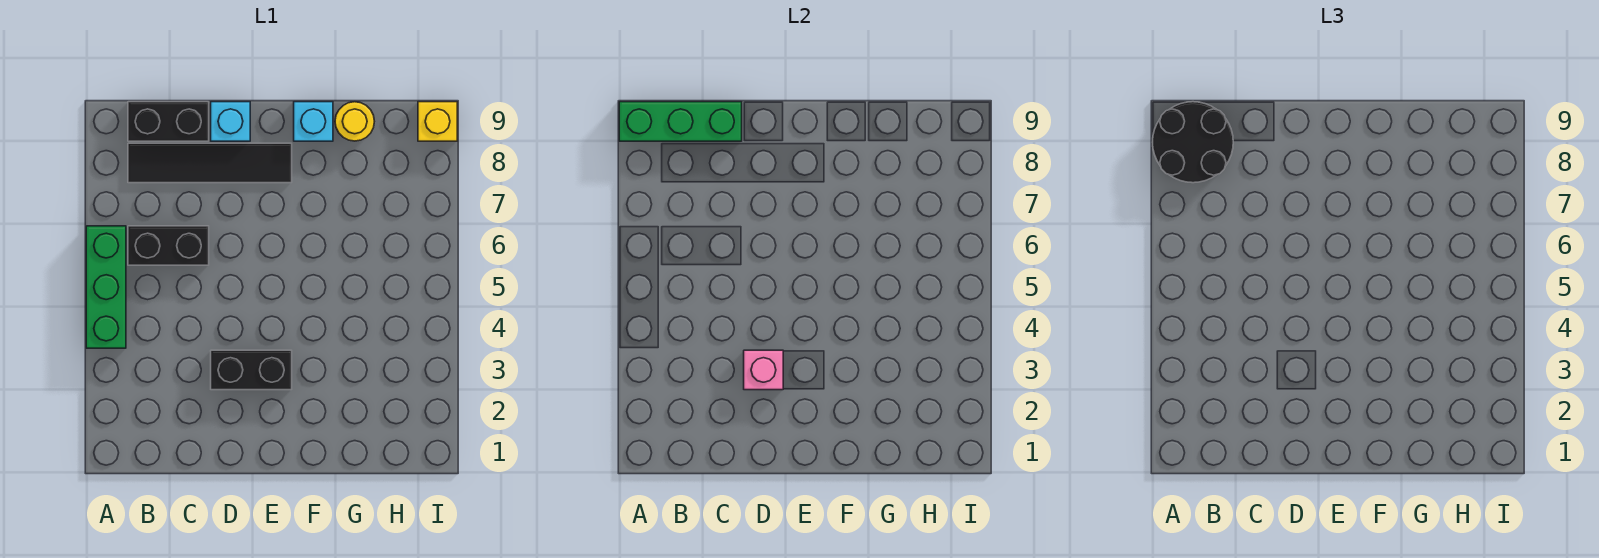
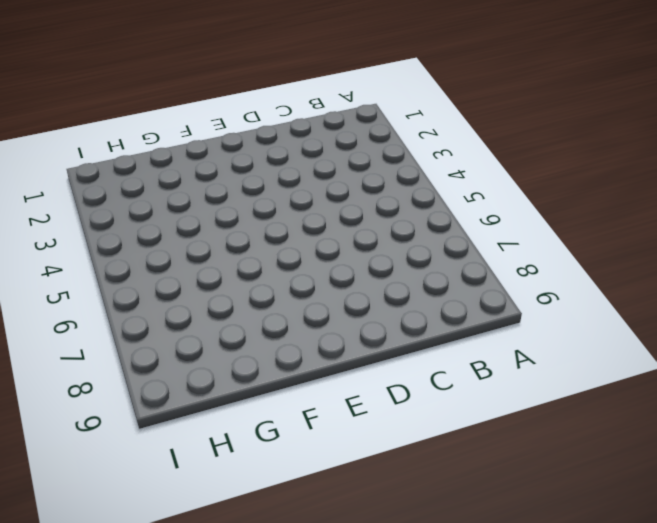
none -> green 1x3 brick [86,226,126,348]
none -> black 1x2 brick [128,226,209,265]
none -> black 1x4 tile [128,143,292,183]

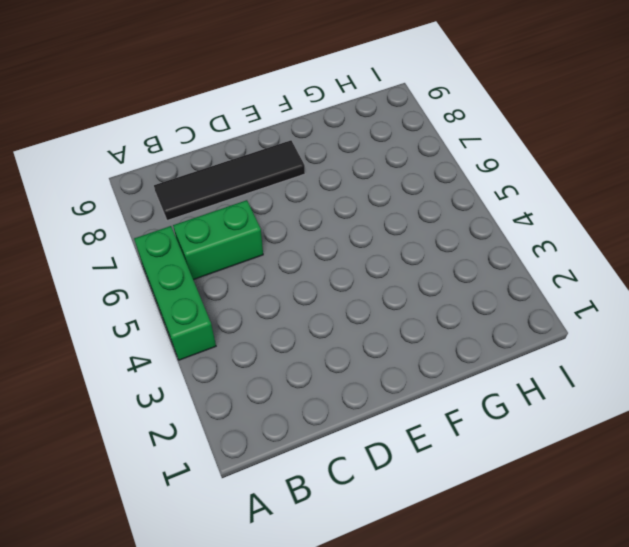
green 1x2 brick [173,200,263,280] -> black 1x2 brick [128,226,209,265]
none -> black 1x2 brick [128,102,209,141]
none -> black 1x2 brick [211,350,292,390]
none -> cyan 1x1 brick [211,102,250,141]

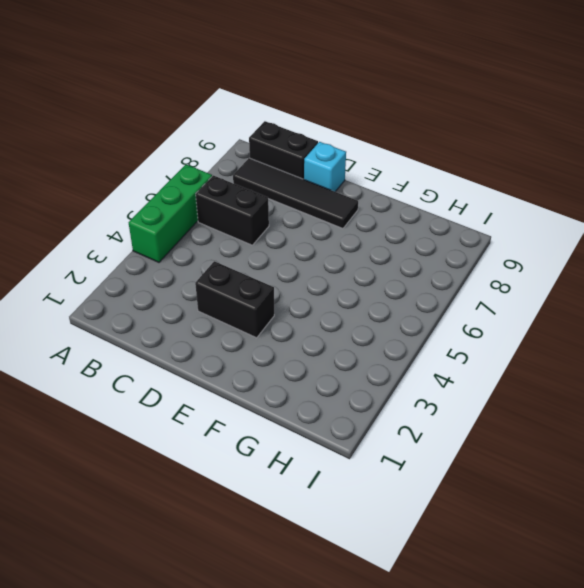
none -> cyan 1x1 brick [294,102,333,141]
none -> yellow 1x1 round brick [335,102,374,141]
none -> yellow 1x1 brick [418,102,457,141]

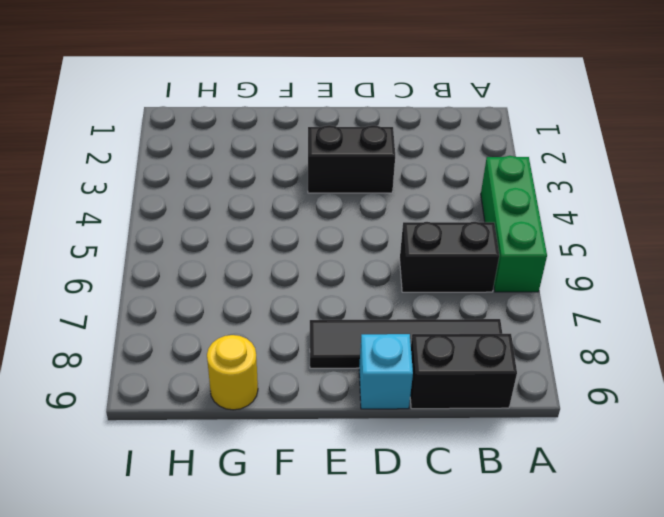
none -> cyan 1x1 brick [294,102,333,141]
none -> yellow 1x1 brick [418,102,457,141]
none -> green 1x3 brick [619,102,742,141]

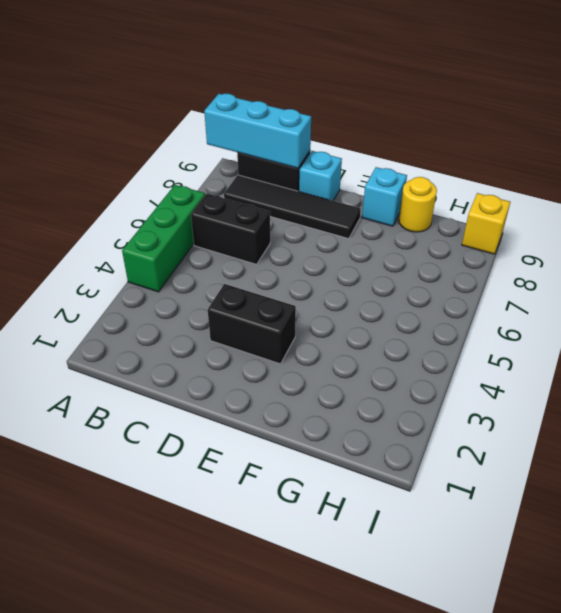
cyan 1x3 brick [204,94,311,168] -> green 1x3 brick [619,102,742,141]
none -> pink 1x1 brick [744,350,783,390]
none -> black 2x2 round brick [1153,102,1233,183]

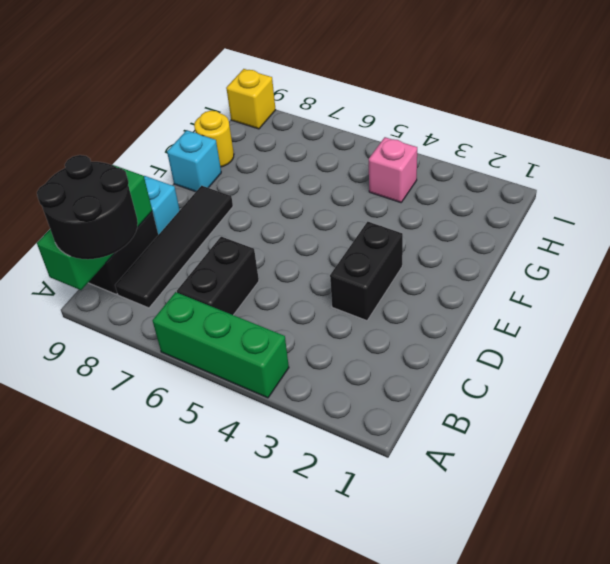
pink 1x1 brick [369,137,417,203] -> pink 1x1 brick moved to [744,350,783,390]

